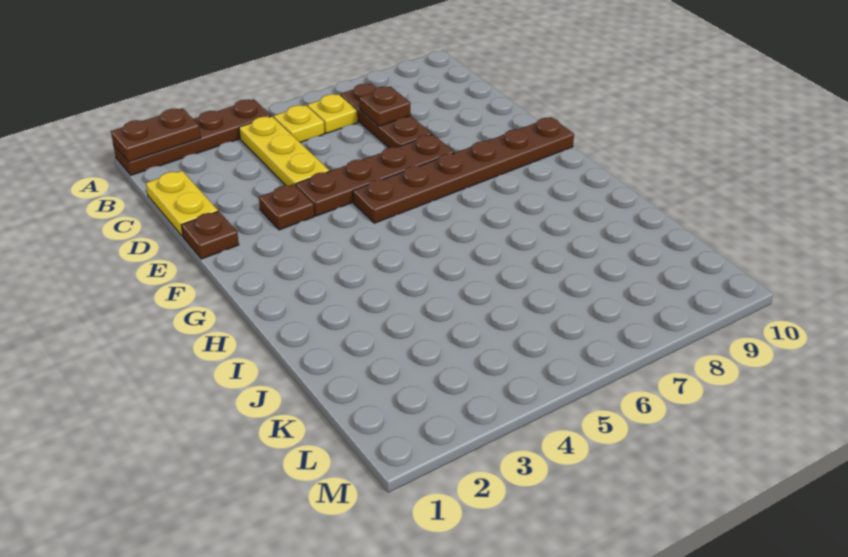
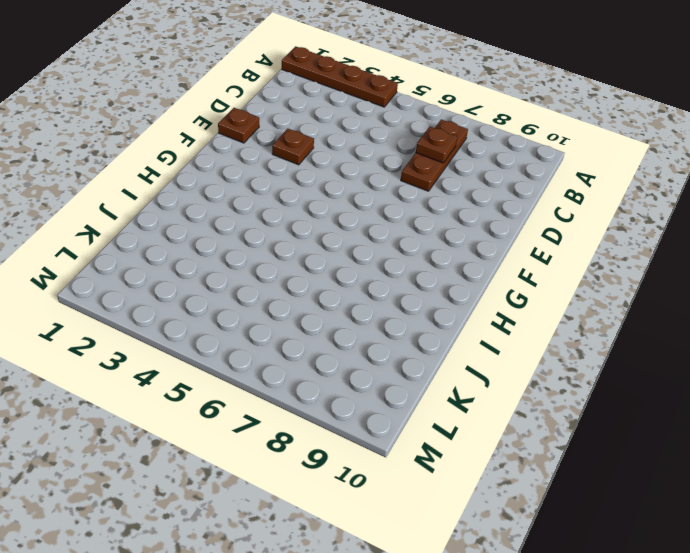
none -> yellow 1x3 plate [239,116,329,186]
none -> yellow 1x1 plate [274,105,325,142]
none -> yellow 1x1 plate [308,94,358,133]

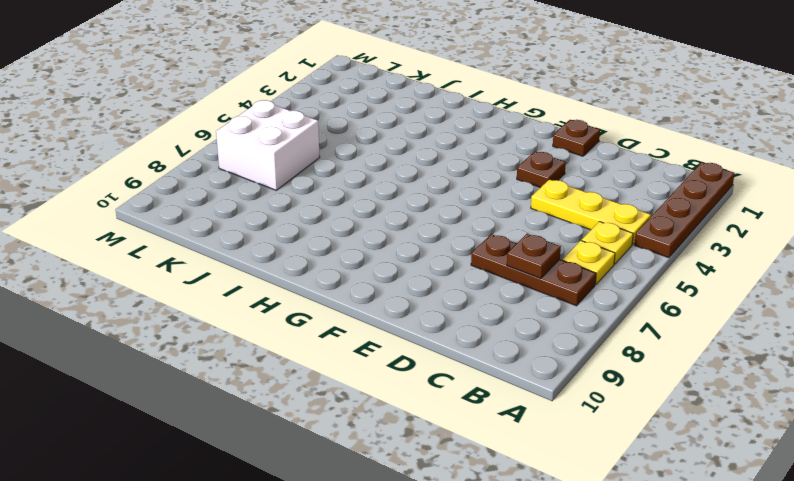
white 2x2 brick [216,100,320,190] -> none
none -> yellow 1x2 plate [146,171,218,237]
none -> brown 1x4 plate [296,134,454,216]
none -> brown 1x6 plate [353,117,574,223]

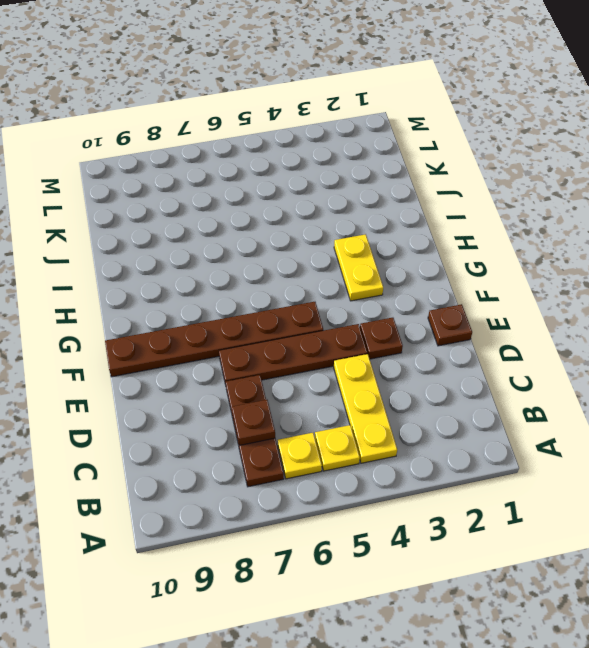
yellow 1x2 plate [334,234,383,301] -> yellow 1x2 plate moved to [146,171,218,237]
none -> brown 1x4 plate [113,99,271,175]
none -> brown 1x2 plate [111,108,201,162]

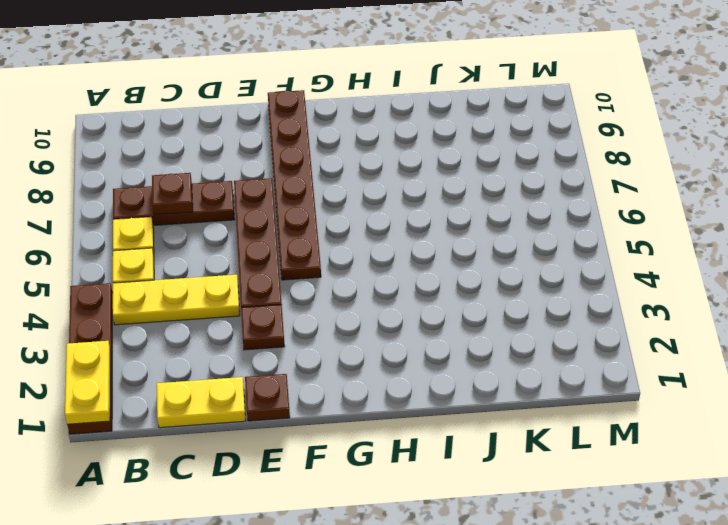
yellow 1x2 plate [65,341,110,425] -> brown 1x2 plate [111,108,201,162]

